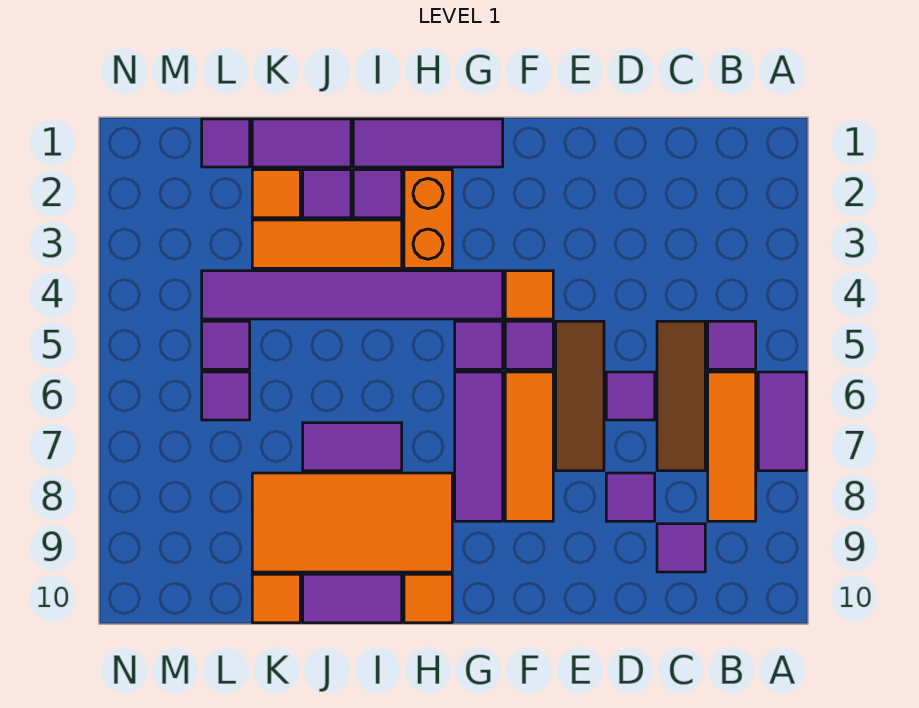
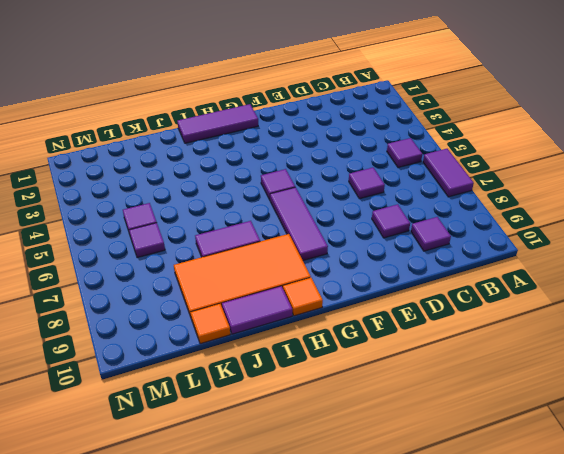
none -> orange 1x3 tile [708,372,756,521]
none -> brown 1x3 tile [657,321,705,471]
none -> brown 1x3 tile [556,321,604,471]

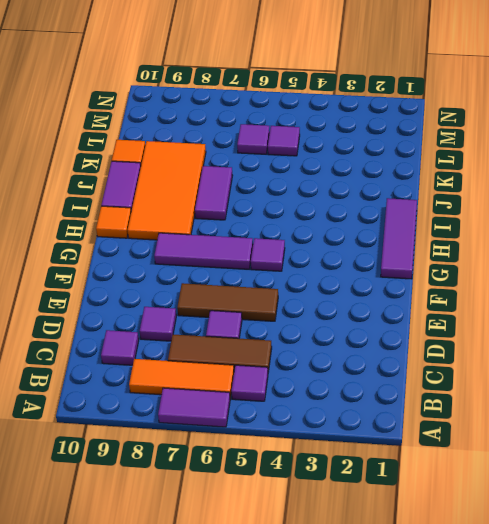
none -> orange 1x1 tile [505,271,553,319]
none -> purple 1x1 tile [505,321,553,369]
none -> orange 1x3 tile [505,372,553,521]

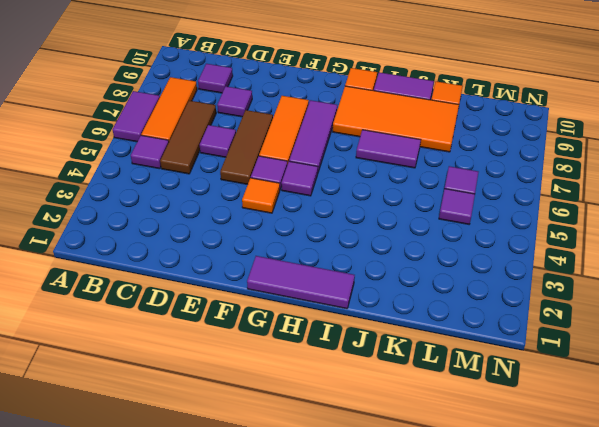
none -> purple 1x6 tile [202,271,503,319]
none -> orange 1x2 brick [404,170,452,268]
none -> purple 1x1 tile [353,170,402,218]

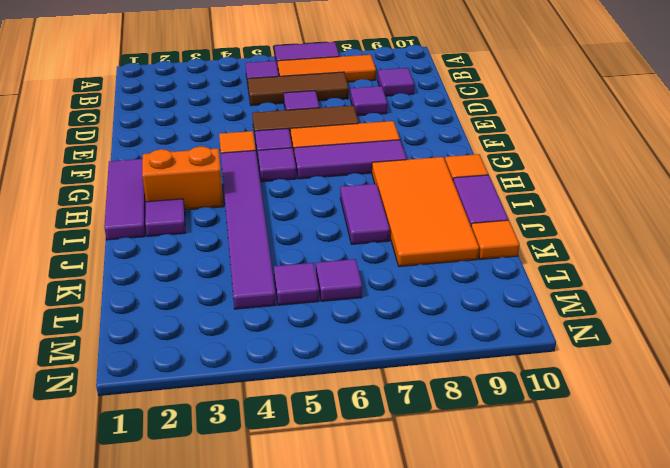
none -> orange 1x3 tile [252,220,402,268]
none -> purple 1x2 tile [252,119,351,167]
none -> purple 1x1 tile [303,170,351,218]

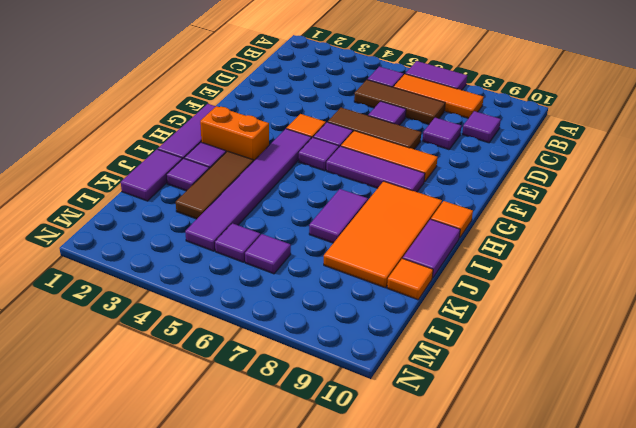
brown 1x3 tile [176,151,253,219] -> orange 1x3 tile [252,220,402,268]
none -> orange 1x1 tile [252,170,300,218]
none -> purple 1x1 tile [202,119,250,167]

